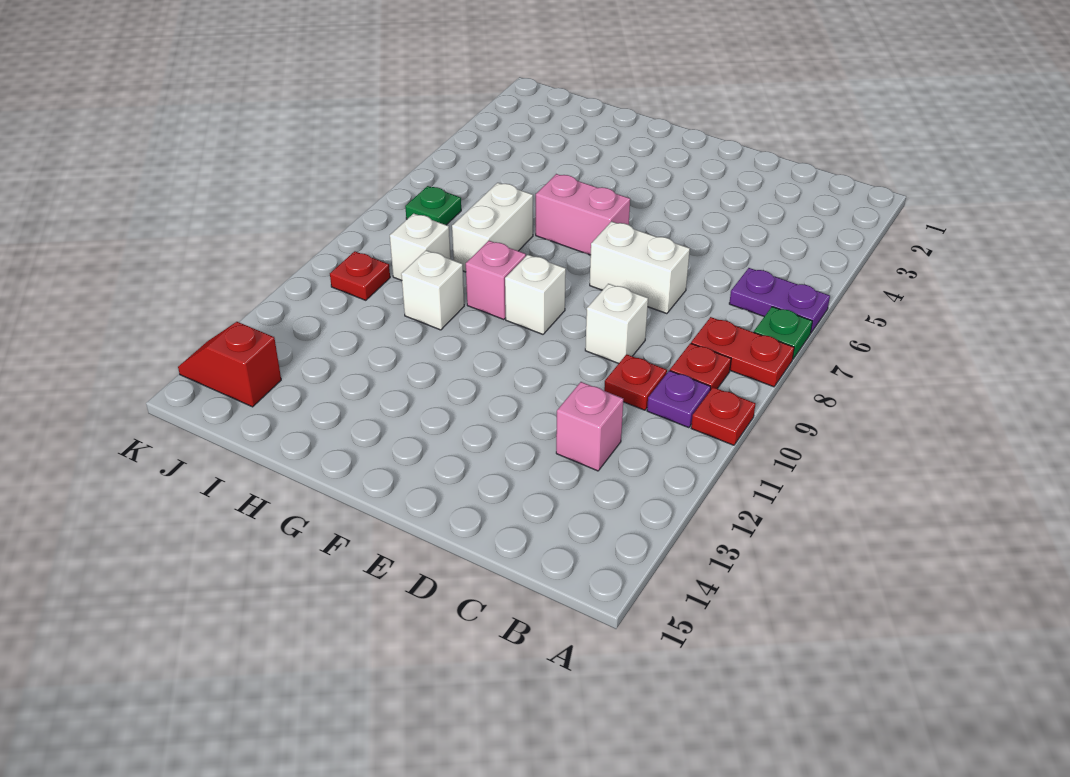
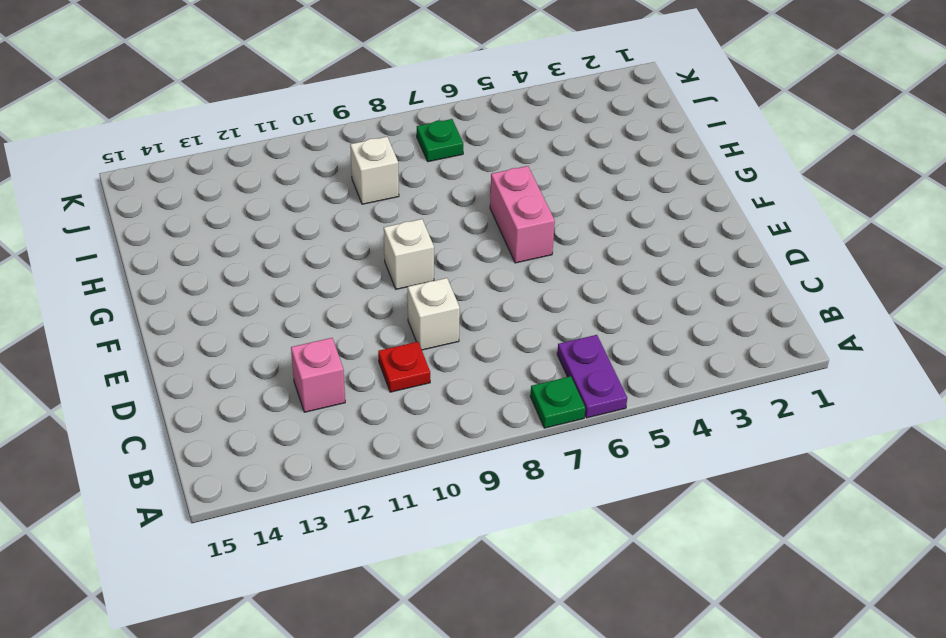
none -> red 1x2 plate [691,317,794,387]
none -> red 1x1 plate [691,387,755,445]
none -> red 1x1 plate [670,343,731,390]

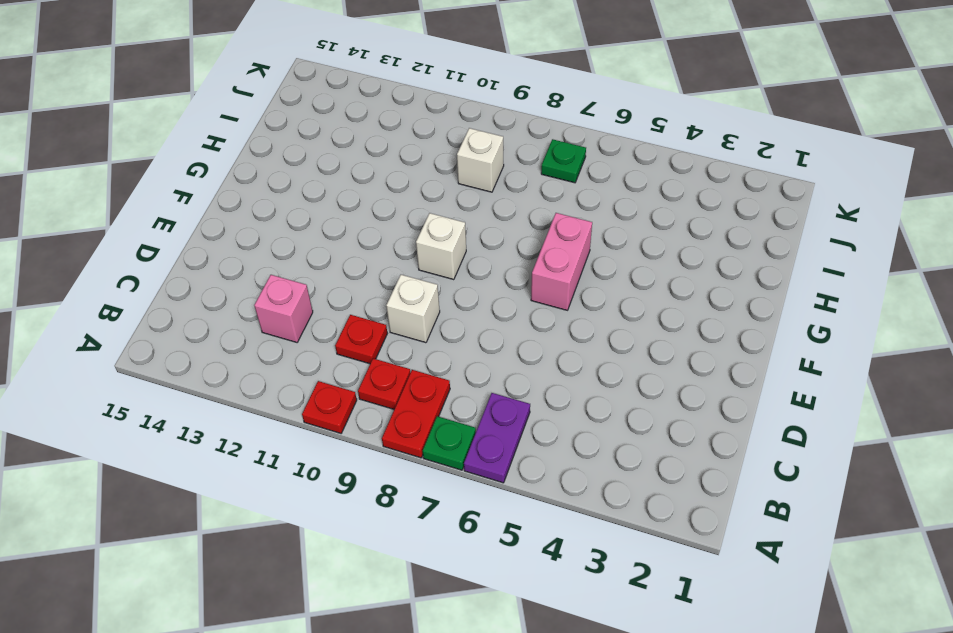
none -> purple 1x1 plate [647,371,711,428]
none -> white 1x2 brick [590,222,690,314]
none -> pink 1x1 brick [466,241,526,320]

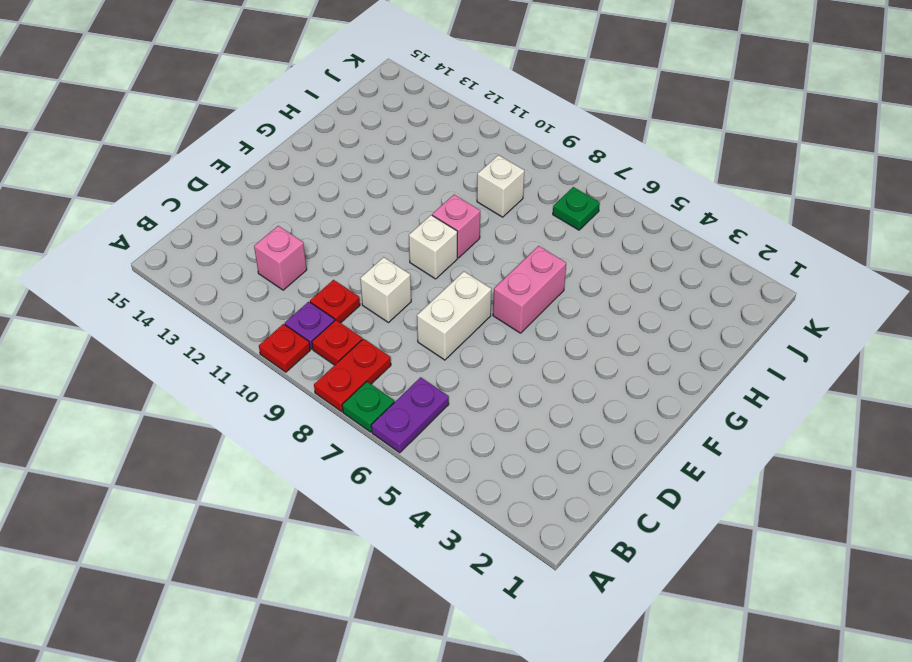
none -> white 1x2 brick [452,183,533,272]
none -> white 1x1 brick [401,250,464,330]
none -> red 1x1 plate [330,251,390,300]

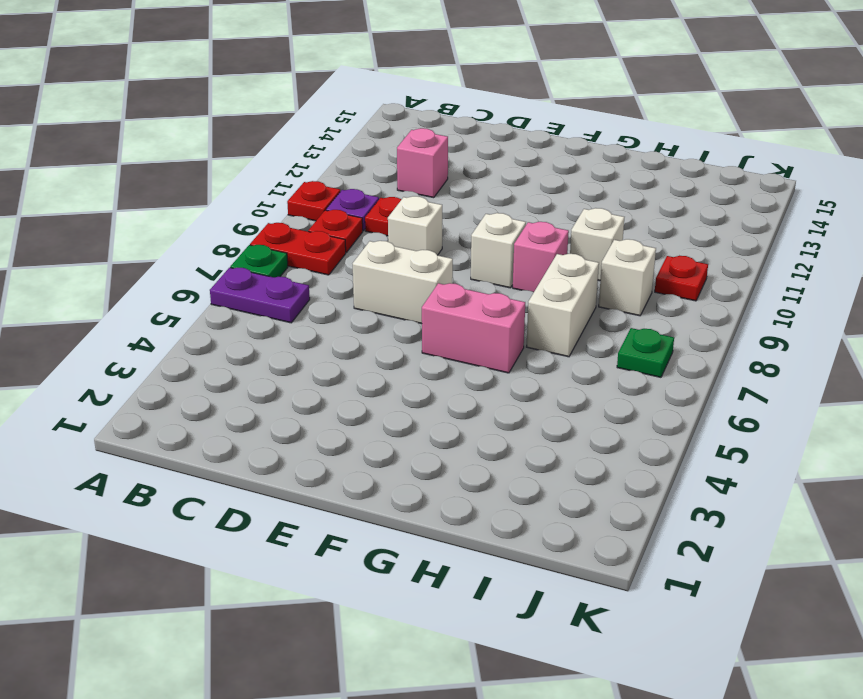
none -> red 1x2 slope [178,322,281,407]

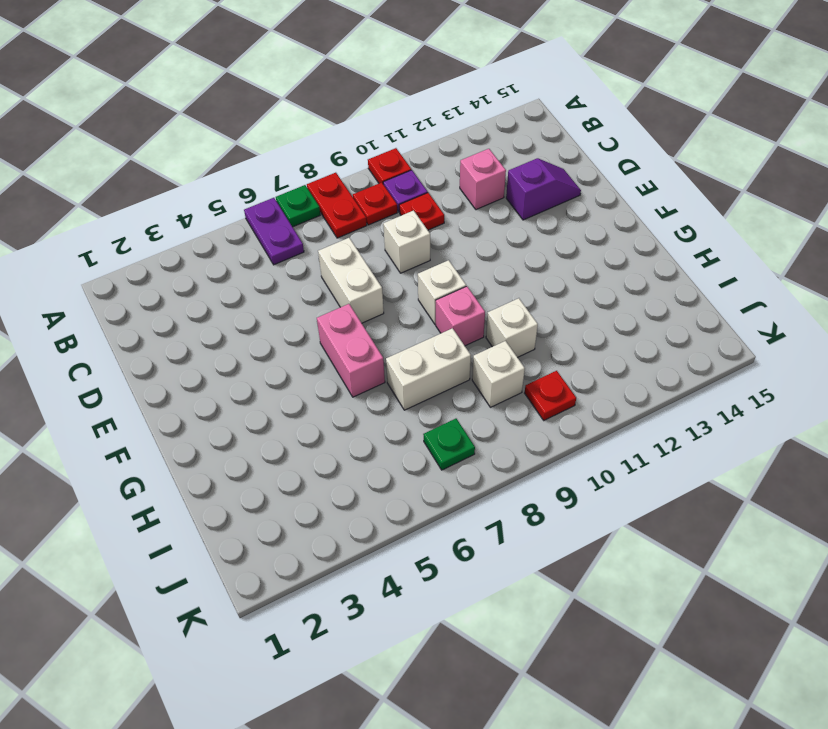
purple 1x2 slope [506,158,581,220] -> none
none -> red 1x2 slope [178,322,281,407]

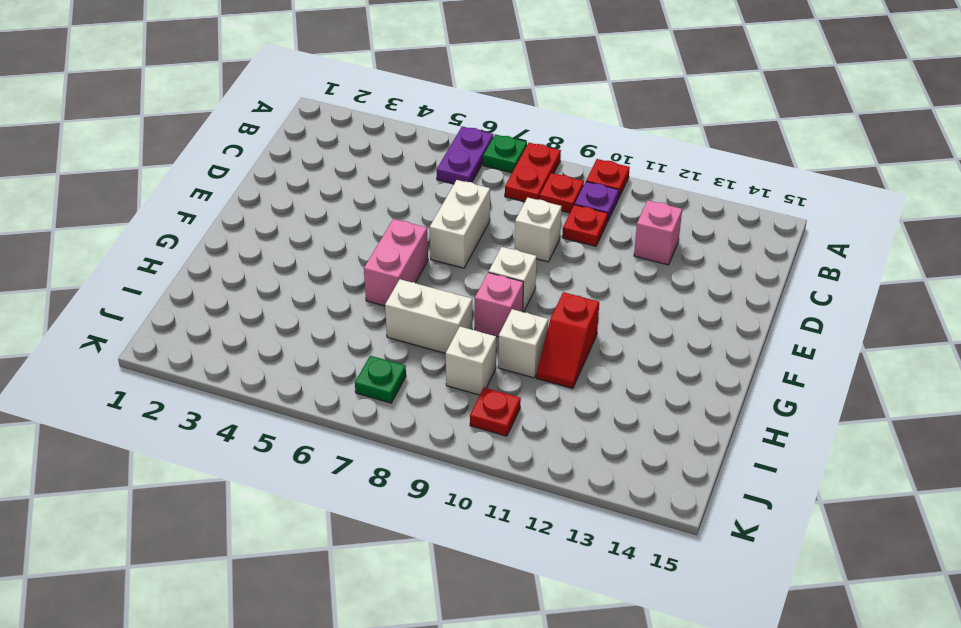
red 1x2 slope [536,292,599,389] -> red 1x2 slope moved to [178,322,281,407]

